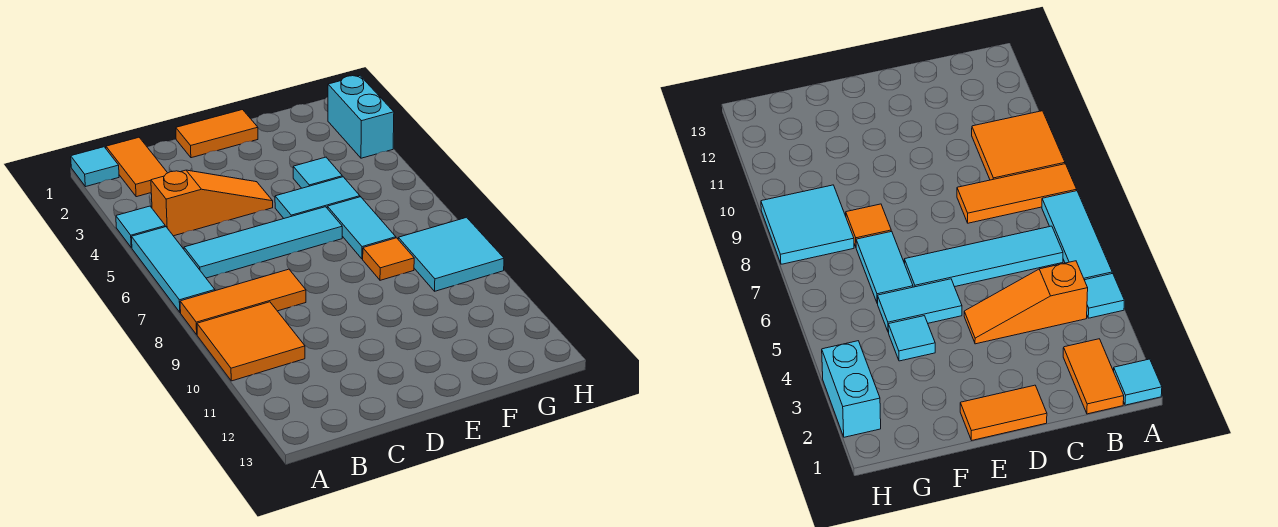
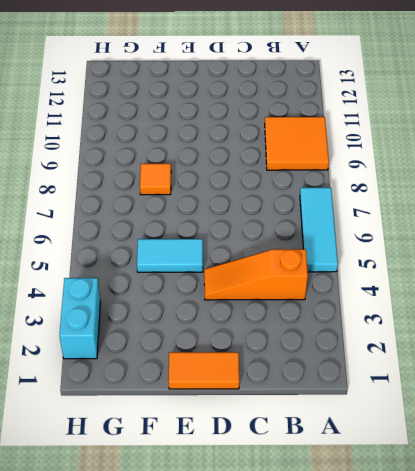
none -> cyan 1x1 tile [71,147,119,187]
none -> cyan 1x1 tile [116,206,165,248]
none -> orange 1x3 tile [180,269,306,335]

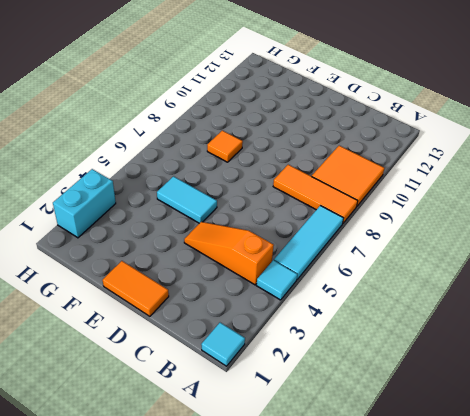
none -> orange 1x2 tile [106,137,167,197]
none -> cyan 1x4 tile [184,207,342,278]
none -> cyan 1x1 tile [293,157,342,188]

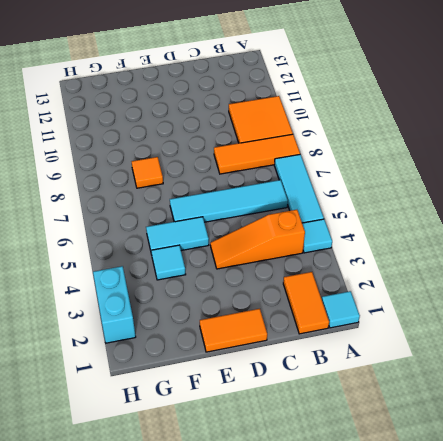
none -> cyan 1x2 tile [327,197,396,259]
none -> cyan 2x2 tile [398,217,504,291]

